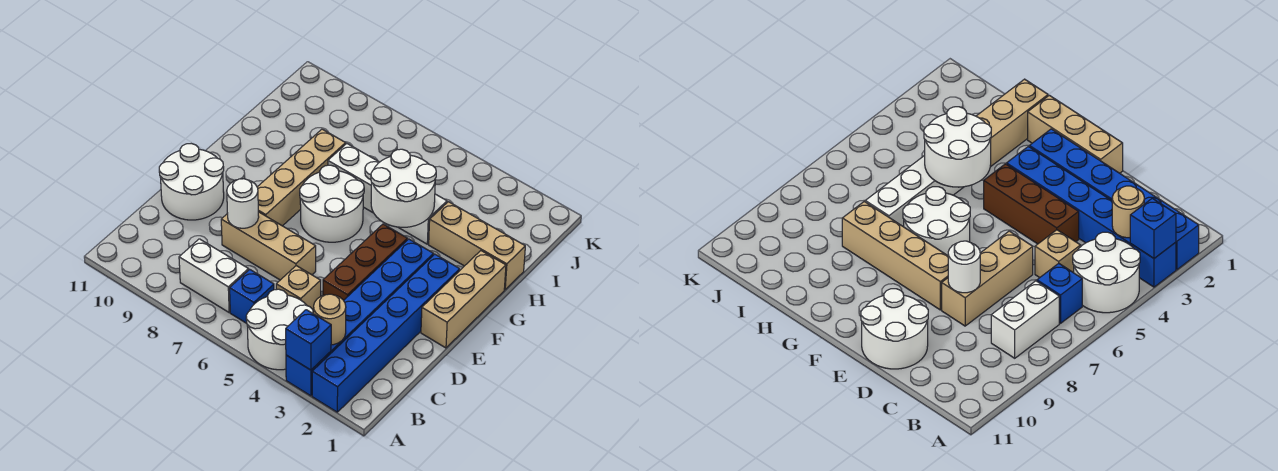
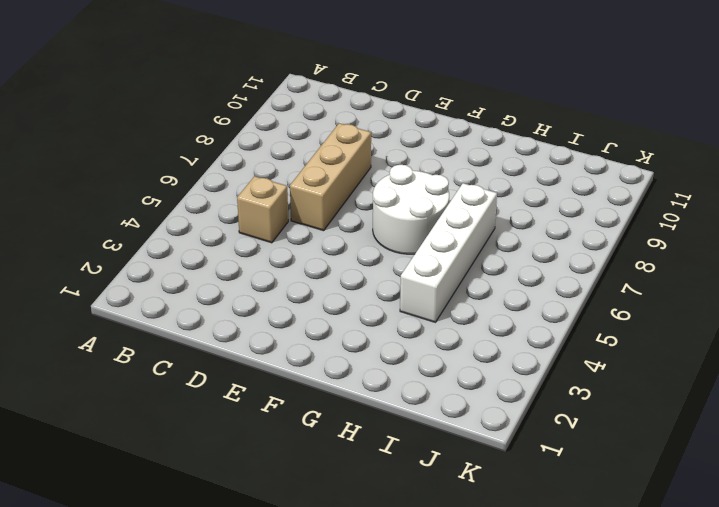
none -> blue 1x6 brick [312,254,460,412]
none -> blue 1x6 brick [286,239,434,396]
none -> white 2x2 round brick [246,289,313,370]

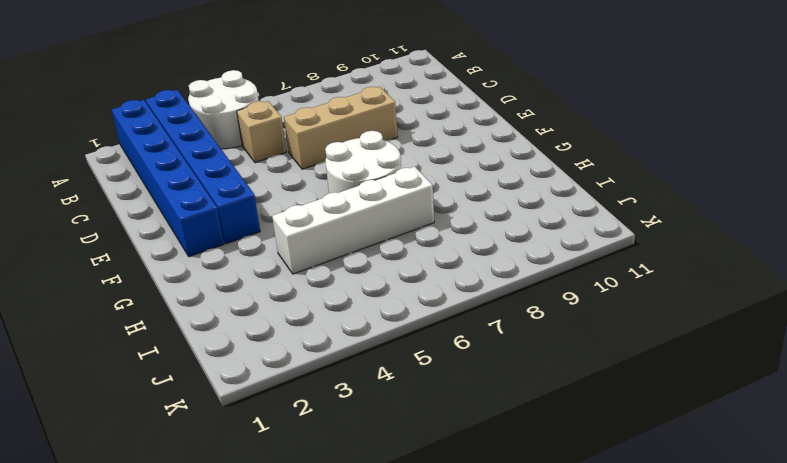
none -> blue 1x1 brick [230,269,274,323]
none -> white 1x2 brick [179,239,249,312]
none -> brown 1x3 brick [323,224,408,300]

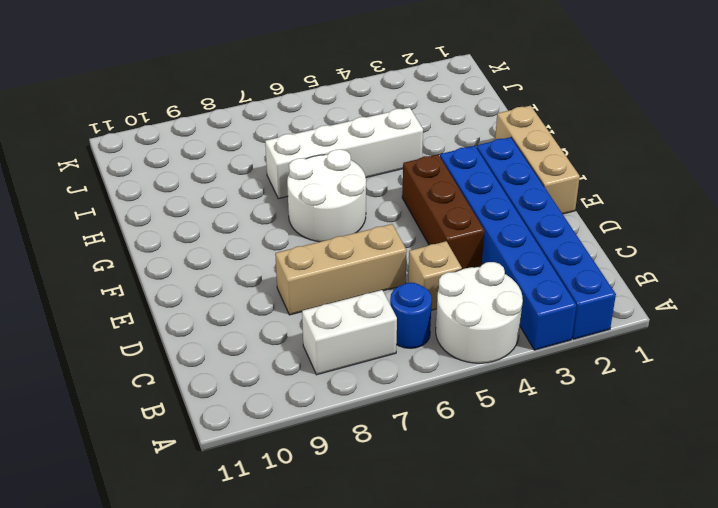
blue 1x1 round brick [390,283,432,348] -> blue 1x1 brick [230,269,274,323]
none -> white 2x2 round brick [159,144,224,220]
none -> tan 1x4 brick [257,129,346,226]
none -> tan 1x3 brick [429,202,525,289]

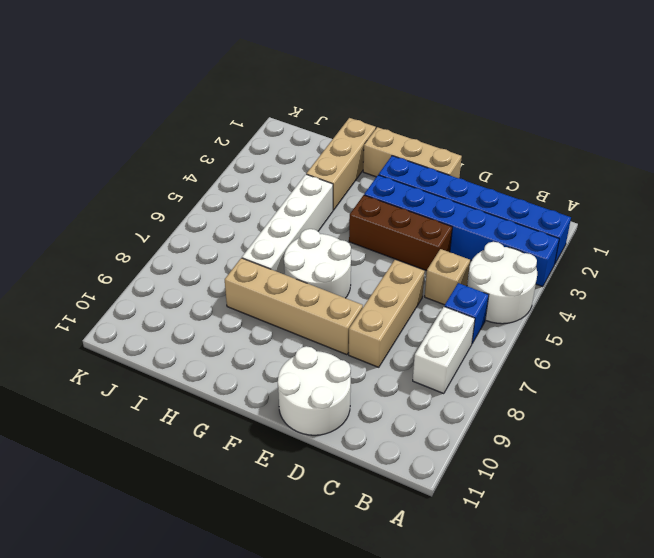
none -> blue 1x1 brick [286,310,331,370]
none -> tan 1x1 round brick [314,294,346,345]
none -> white 1x1 round brick [227,179,259,228]

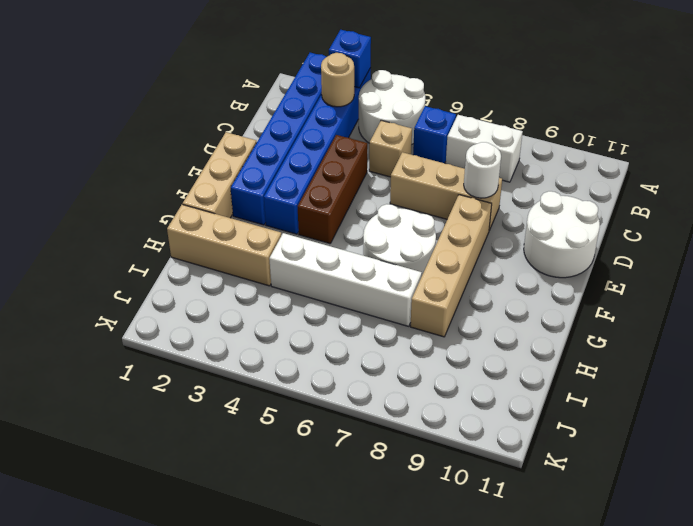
none -> white 2x2 round brick [371,149,436,227]

